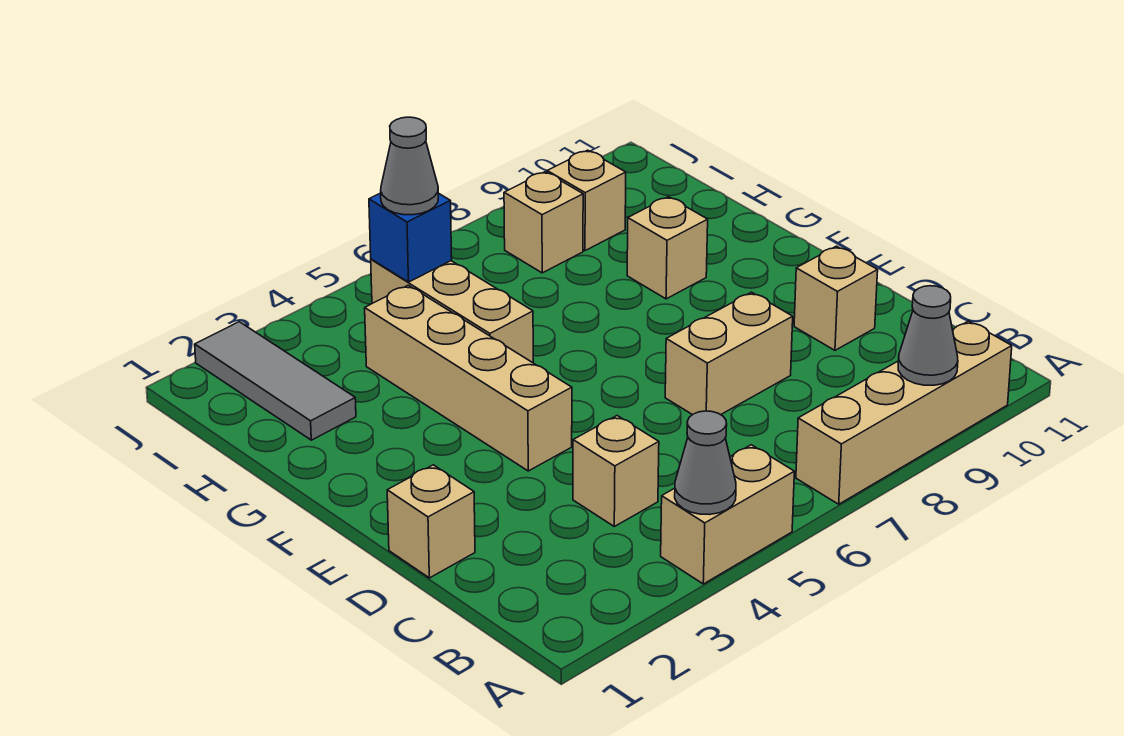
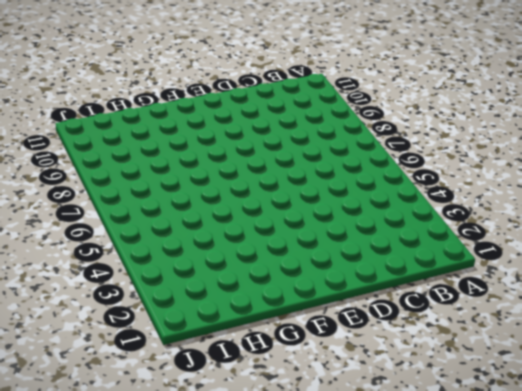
none -> tan 1x2 brick [661,445,794,584]
none -> tan 1x4 brick [796,321,1012,504]
none -> tan 1x1 brick [573,416,659,526]

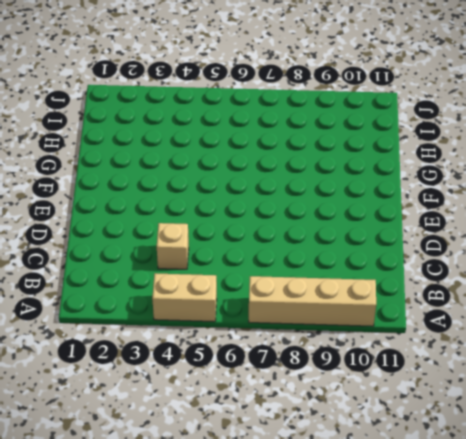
none -> tan 1x1 brick [387,465,475,578]
none -> tan 1x2 brick [665,292,793,415]
none -> tan 1x1 brick [794,246,878,350]

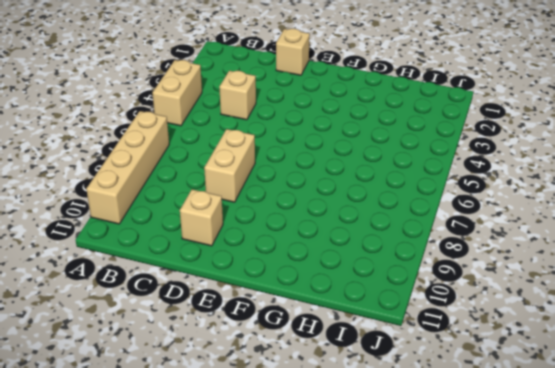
none -> tan 1x4 brick [365,285,572,471]
none -> tan 1x3 brick [371,259,533,363]
none -> tan 1x1 brick [627,197,708,299]

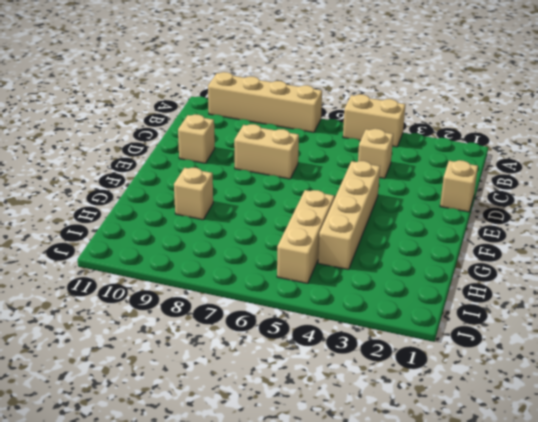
none -> grey 1x3 tile [195,322,356,440]
none -> tan 1x1 brick [504,172,583,273]
none -> tan 1x1 brick [547,150,626,251]

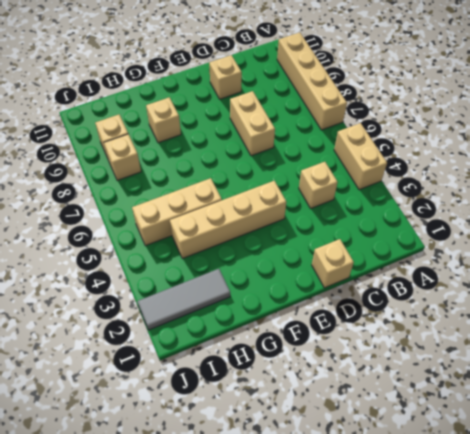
none -> grey 1x1 cone [675,411,736,515]
none -> grey 1x1 cone [898,286,958,385]
none -> blue 1x1 brick [369,193,452,282]

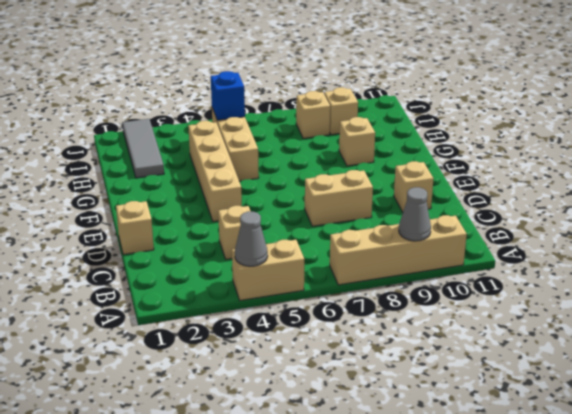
none -> grey 1x1 cone [381,117,438,215]

